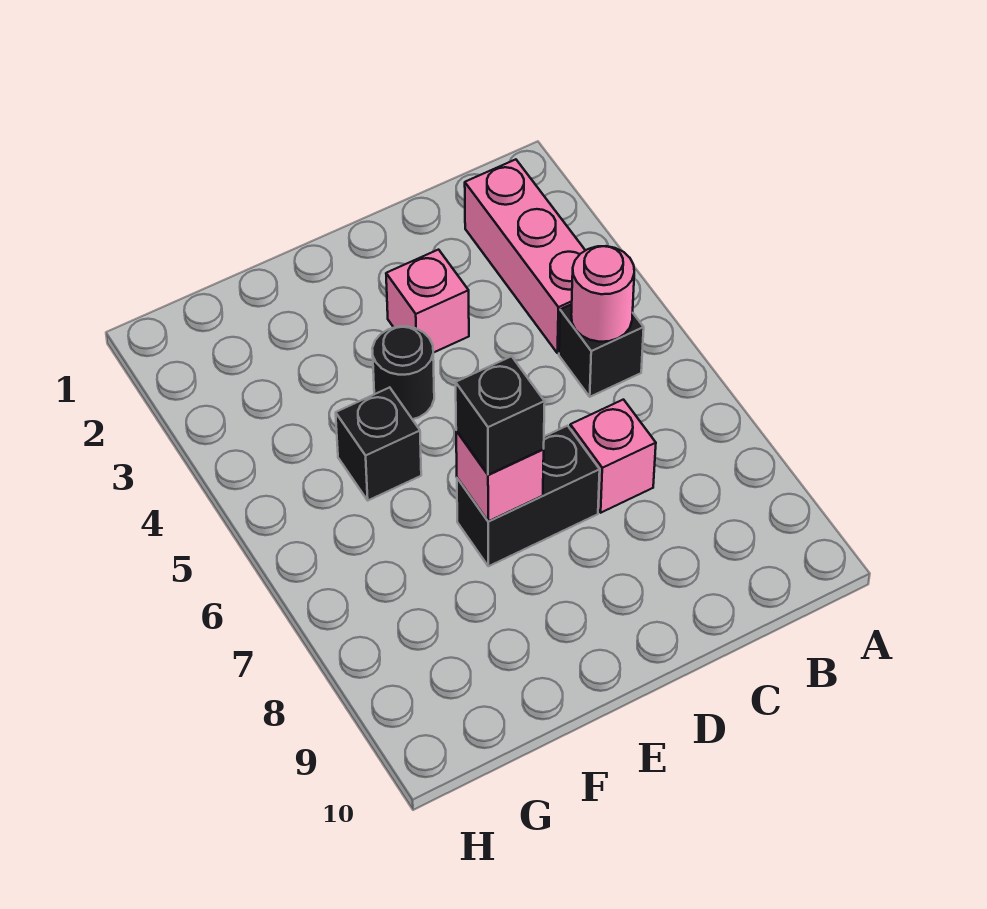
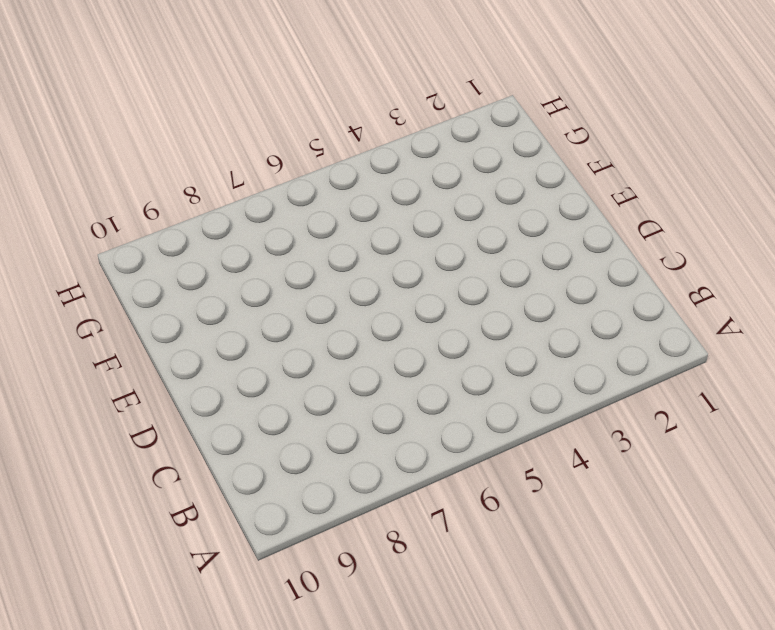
none -> pink 1x3 brick [465,159,585,353]
none -> black 1x1 brick [559,304,644,397]

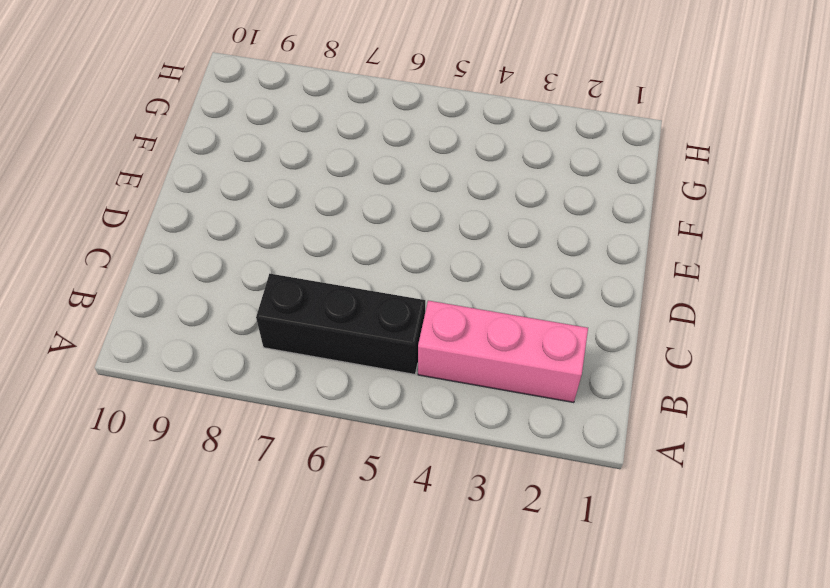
black 1x3 brick [256,274,425,374] -> black 1x1 brick [559,304,644,397]
none -> pink 1x1 brick [570,400,656,513]
none -> pink 1x1 brick [386,250,469,353]

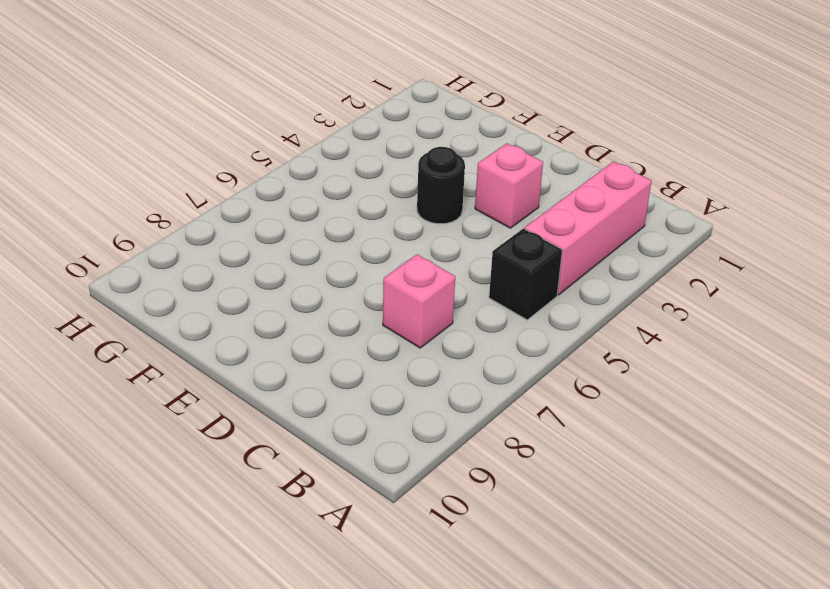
none -> black 1x2 brick [457,426,600,566]
none -> black 1x1 brick [336,387,421,500]

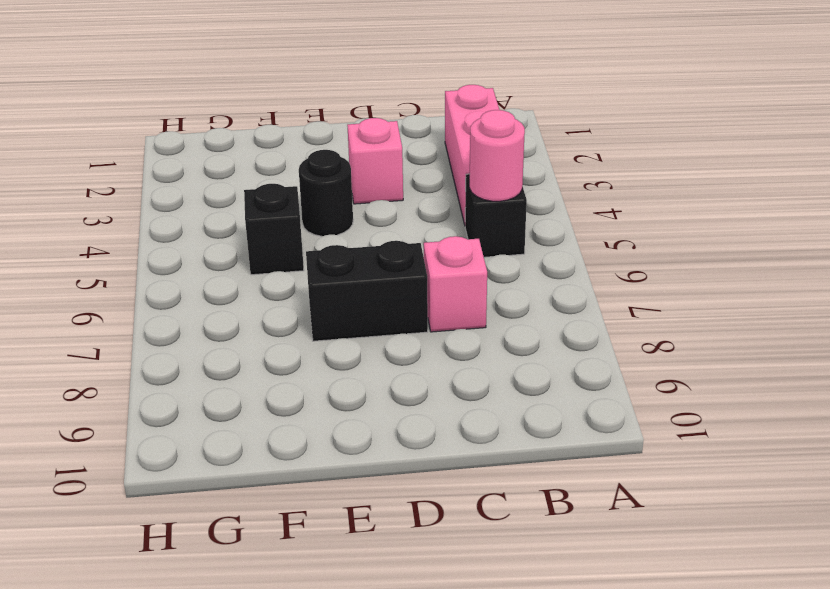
none -> pink 1x1 brick [456,431,544,521]
none -> black 1x1 brick [456,356,545,475]

